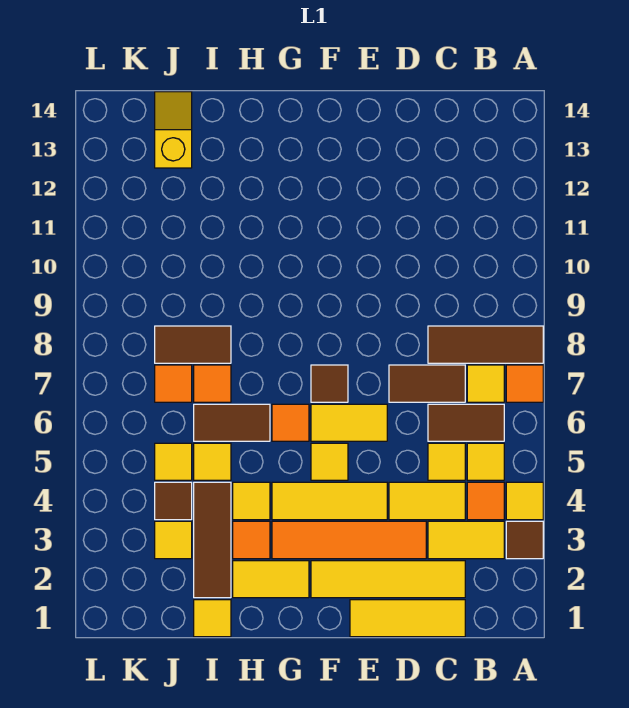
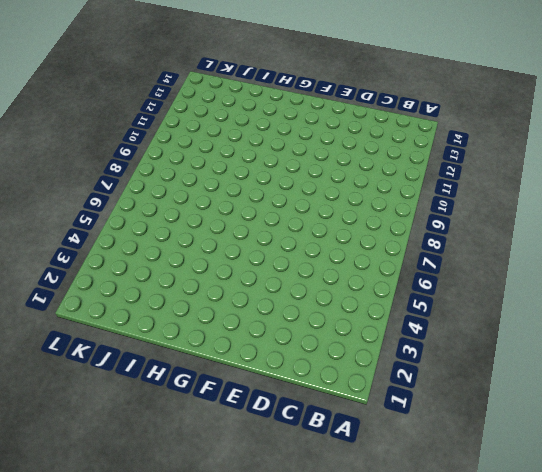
none -> brown 1x1 tile [506,521,543,559]
none -> yellow 1x1 tile [506,482,543,520]
none -> orange 1x1 tile [506,365,543,402]
none -> brown 1x3 tile [428,326,543,363]

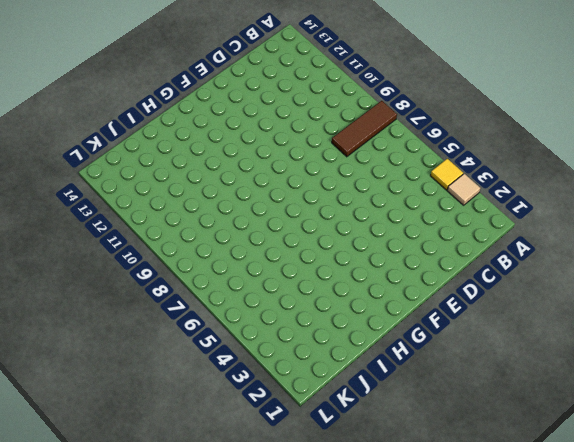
tan 1x1 tile [447,174,480,205] -> brown 1x1 tile [506,521,543,559]
none -> orange 1x1 tile [506,365,543,402]
none -> yellow 1x2 tile [428,521,504,559]
none -> orange 1x1 tile [467,482,504,520]
none -> yellow 1x1 tile [467,443,504,480]

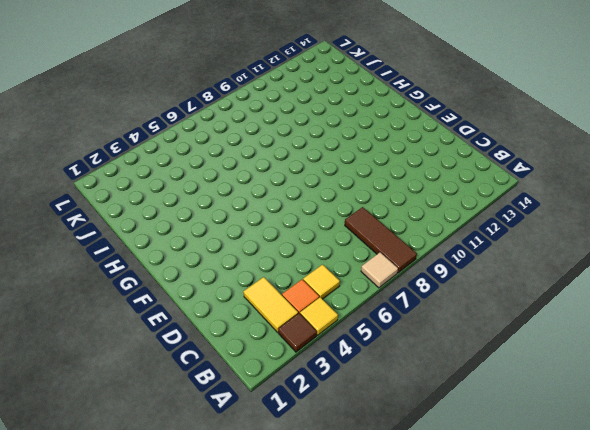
tan 1x1 tile [361,252,398,288] -> orange 1x1 tile [506,365,543,402]
none -> brown 1x2 tile [428,404,504,441]
none -> yellow 1x1 tile [467,365,504,402]
none -> yellow 1x3 tile [350,600,465,637]
none -> yellow 1x4 tile [311,561,465,598]

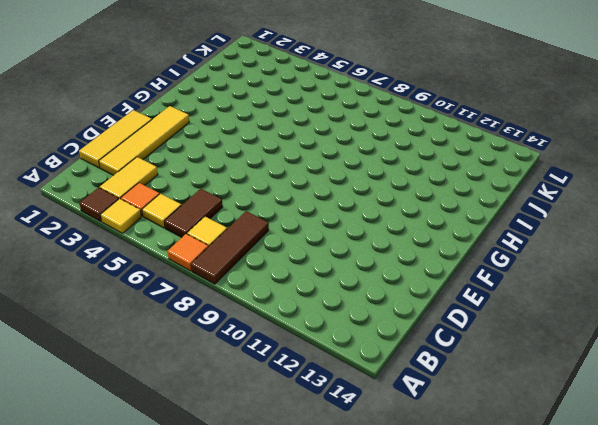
none -> yellow 1x2 tile [389,482,465,520]
none -> yellow 1x1 tile [428,443,465,480]
none -> brown 1x2 tile [389,365,465,402]
none -> orange 1x4 tile [272,521,426,559]

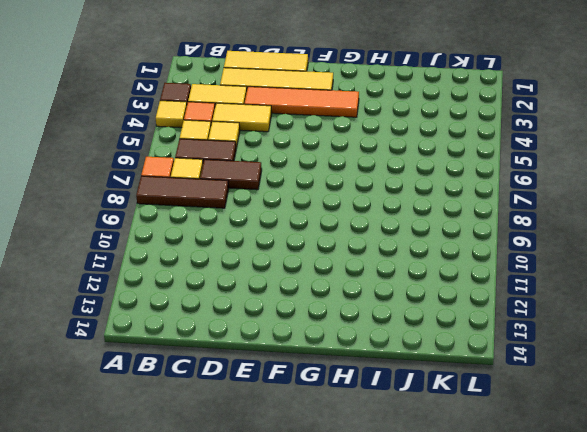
none -> yellow 1x3 tile [272,482,387,520]
none -> yellow 1x2 tile [311,404,387,441]
none -> yellow 1x1 tile [311,443,348,480]
none -> brown 1x1 tile [311,365,348,402]

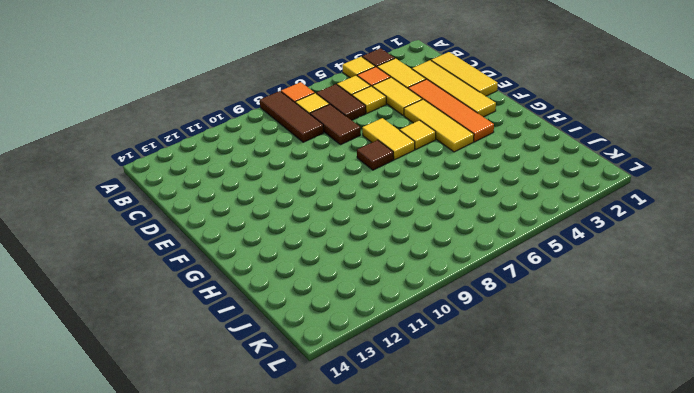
none -> yellow 1x2 tile [233,561,309,598]
none -> orange 1x1 tile [272,404,309,441]
none -> orange 1x1 tile [233,521,270,559]
none -> yellow 1x1 tile [233,482,270,520]

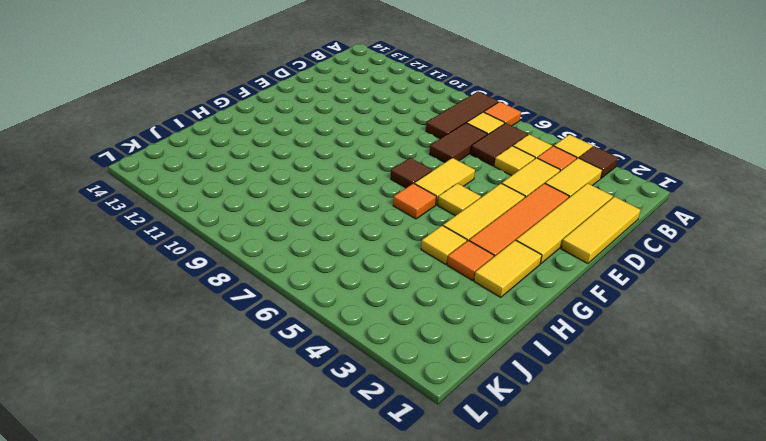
none -> brown 1x2 tile [194,404,270,441]
none -> yellow 1x1 tile [194,600,231,637]
none -> brown 1x3 tile [194,482,231,598]
none -> yellow 1x1 tile [194,443,231,480]

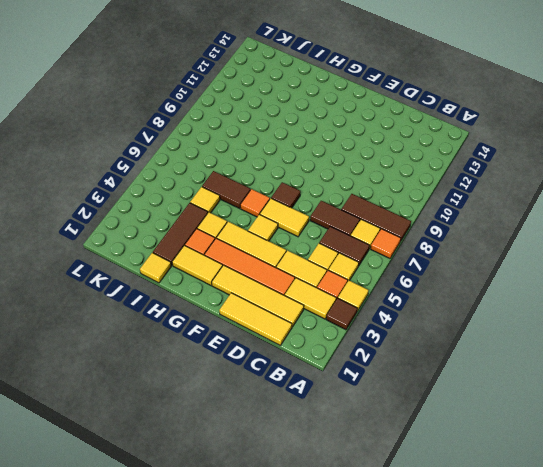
none -> orange 1x1 tile [194,365,231,402]
none -> brown 1x2 tile [155,326,231,363]
none -> yellow 1x1 tile [155,521,192,559]
none -> brown 1x1 tile [155,482,192,520]

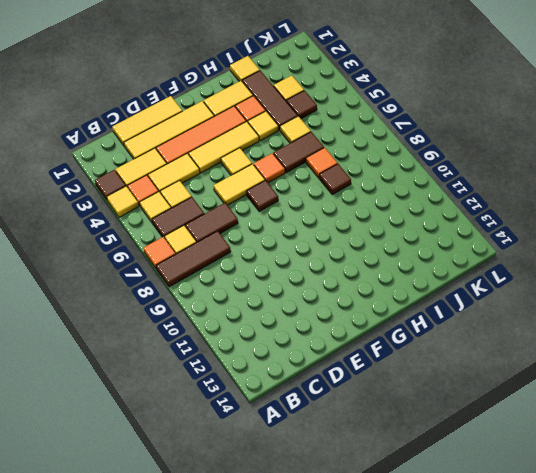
brown 1x1 tile [319,164,351,194] -> brown 1x2 tile [155,326,231,363]
none -> yellow 1x1 tile [155,443,192,480]
none -> orange 1x1 tile [155,365,192,402]
none -> yellow 1x2 slope [155,92,192,168]

